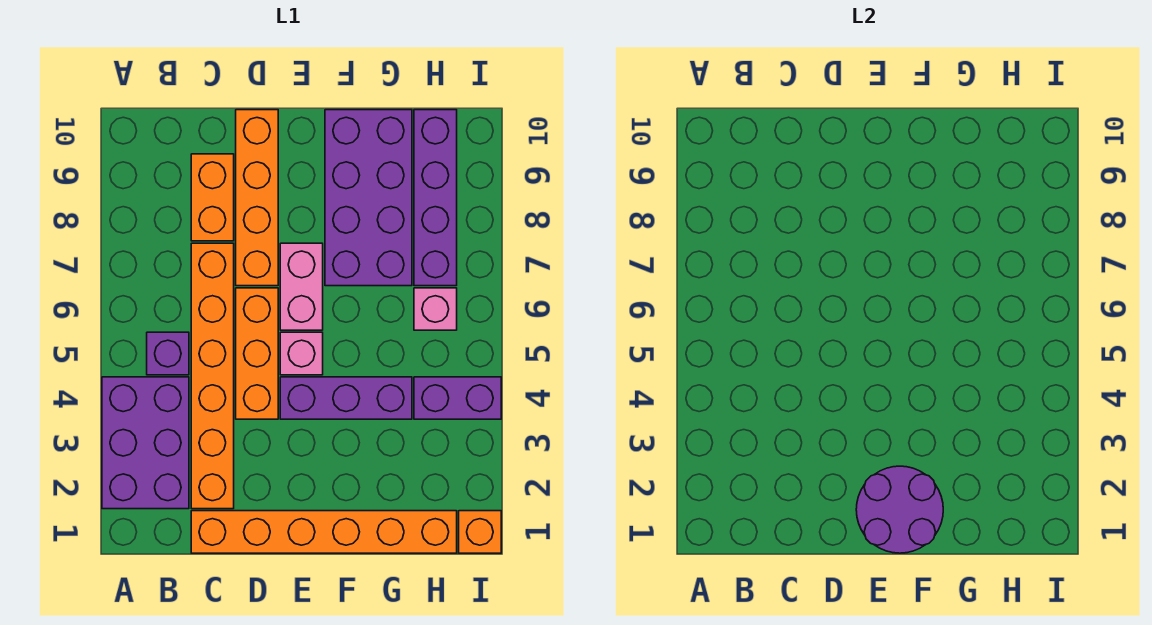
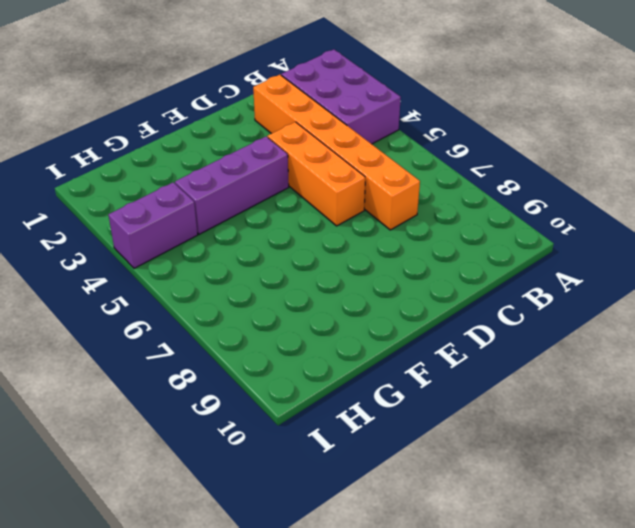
none -> purple 1x1 brick [147,332,189,375]
none -> orange 1x6 brick [191,511,457,553]
none -> orange 1x2 brick [191,154,234,241]

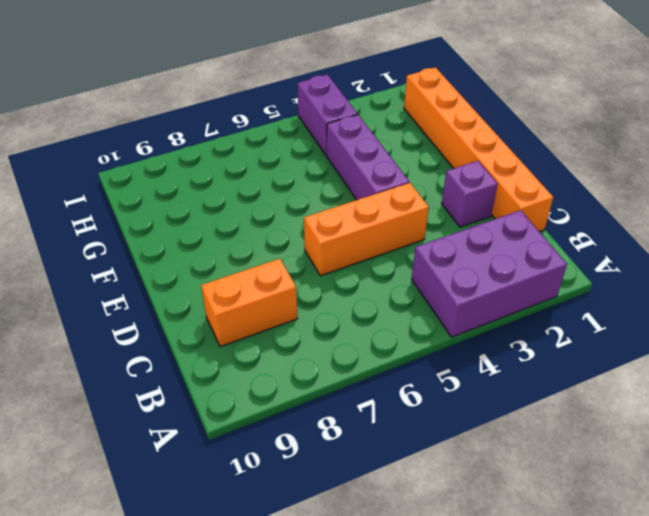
purple 1x1 brick [442,161,498,227] -> purple 1x1 brick moved to [147,332,189,375]
none -> orange 1x6 brick [191,243,234,509]
none -> orange 1x4 brick [236,110,278,286]
none -> pink 1x1 brick [280,332,323,375]

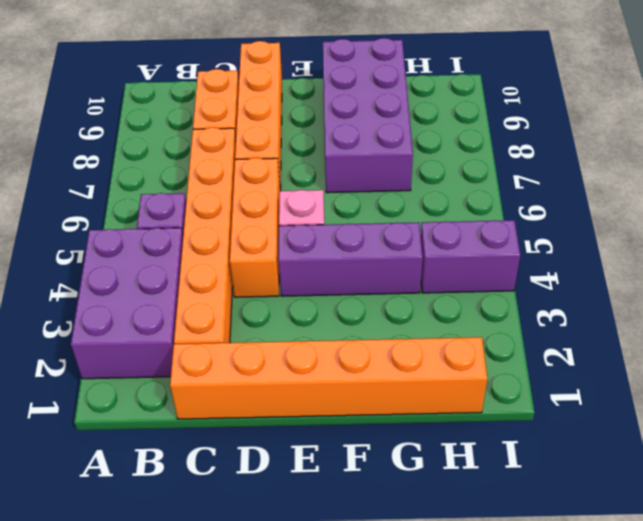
none -> pink 1x2 brick [280,243,323,330]
none -> pink 1x1 brick [414,288,457,330]
none -> purple 1x4 brick [414,110,457,286]

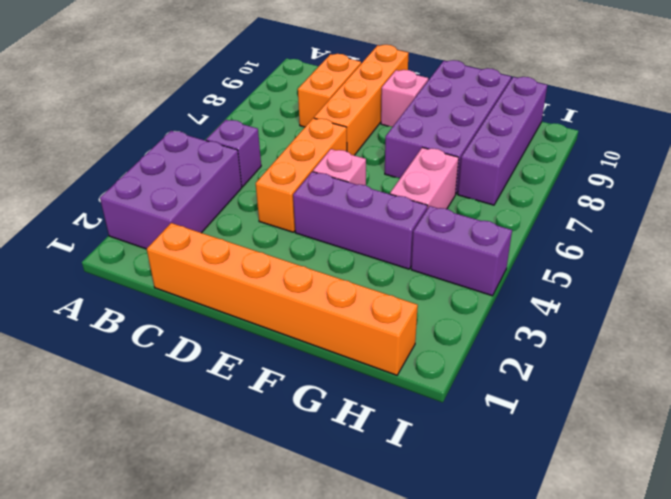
pink 1x1 brick [381,70,428,127] -> pink 1x1 brick moved to [414,288,457,330]
pink 1x2 brick [390,147,459,209] -> pink 1x2 brick moved to [280,243,323,330]
none -> orange 1x6 brick [191,243,234,509]
none -> orange 1x1 brick [459,511,501,553]
none -> purple 2x2 round brick [856,466,943,553]

